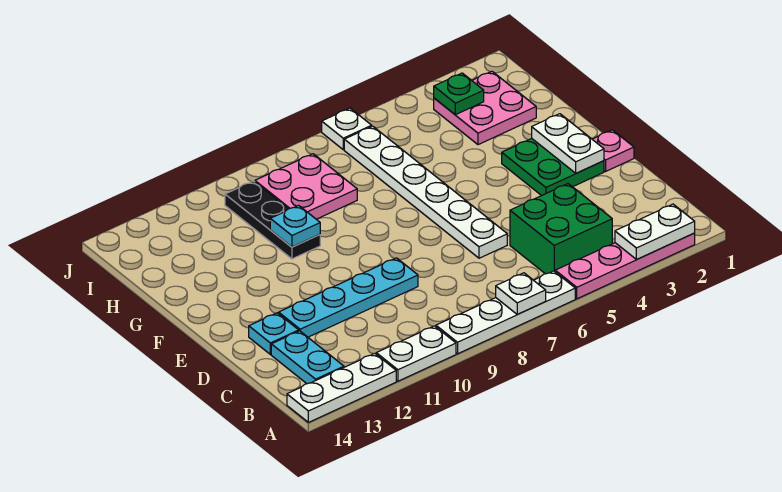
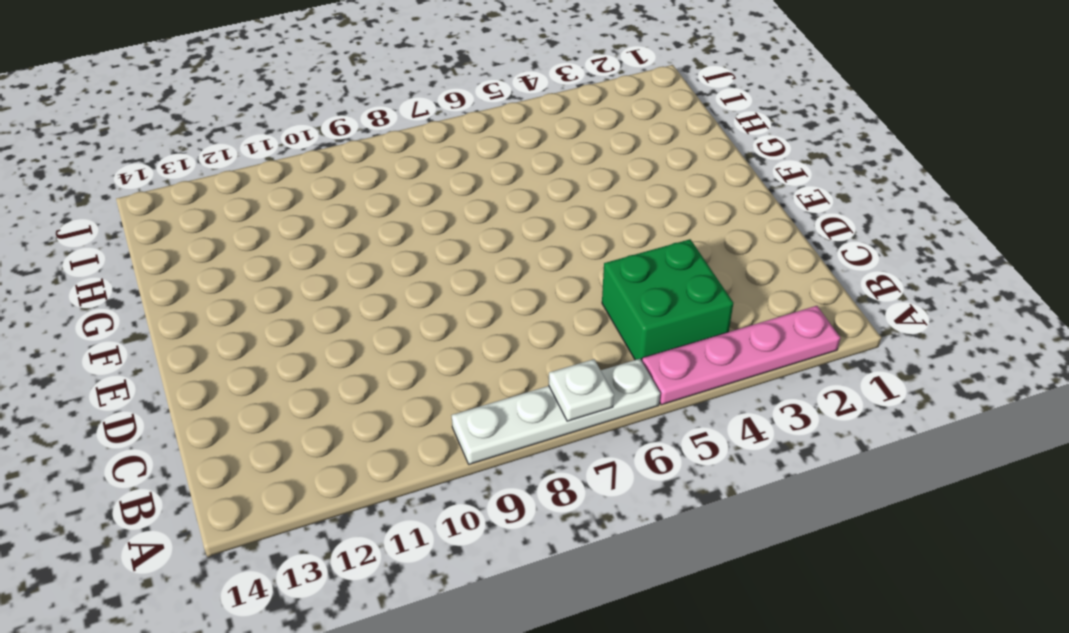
none -> white 1x2 plate [376,326,456,381]
none -> white 1x3 plate [287,353,396,422]
none -> cyan 1x2 plate [271,331,344,384]

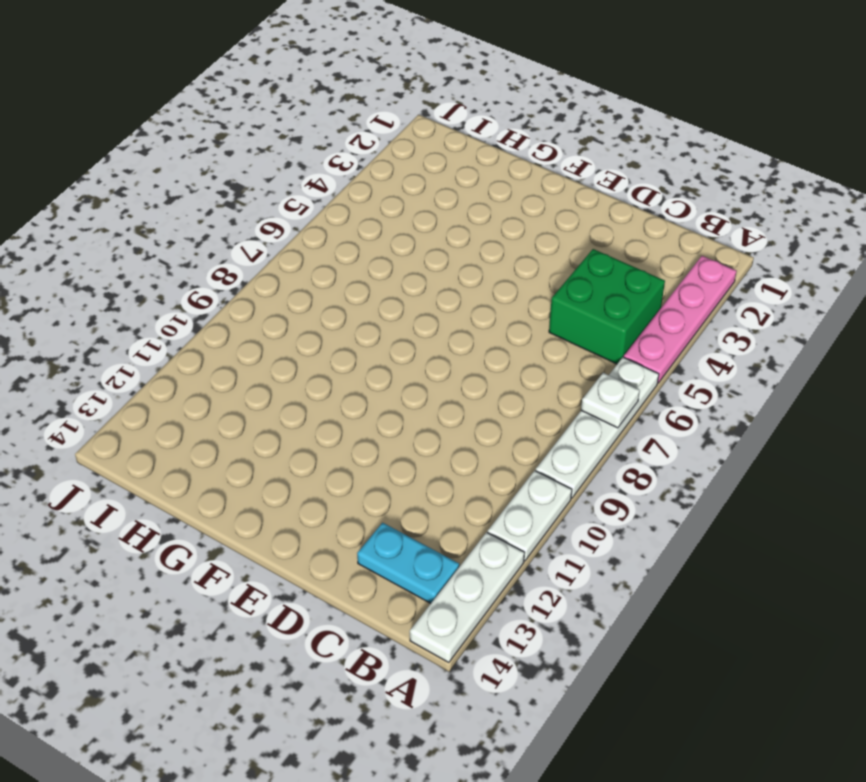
none -> white 1x6 plate [344,126,507,258]
none -> cyan 1x4 plate [279,258,418,337]
none -> cyan 1x1 plate [249,313,299,354]

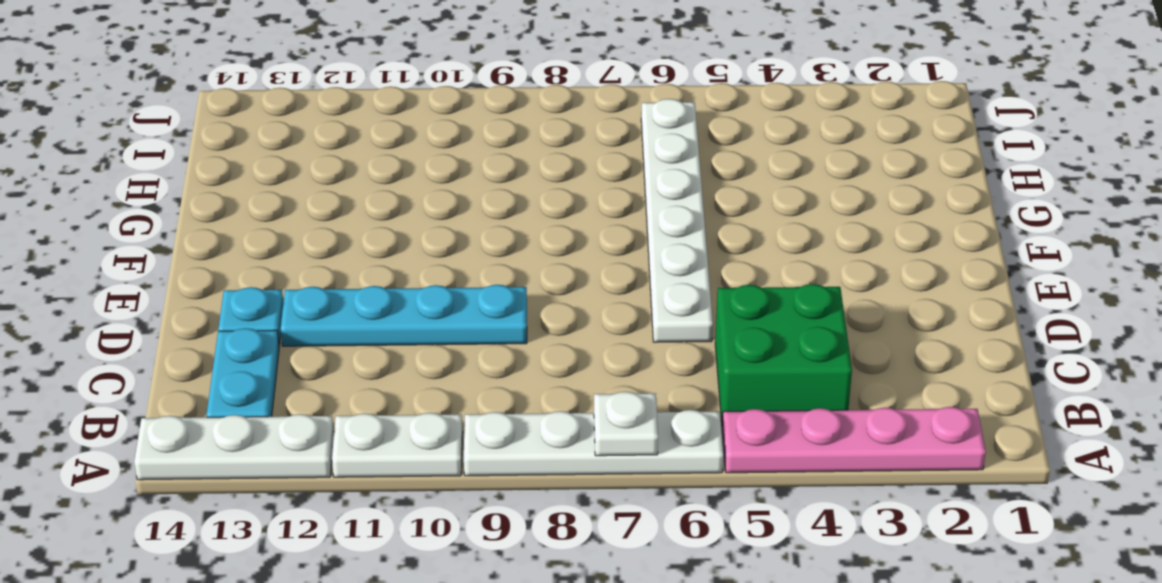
none -> pink 1x1 plate [592,130,634,171]
none -> green 2x2 plate [502,139,604,196]
none -> black 1x3 plate [225,181,320,259]

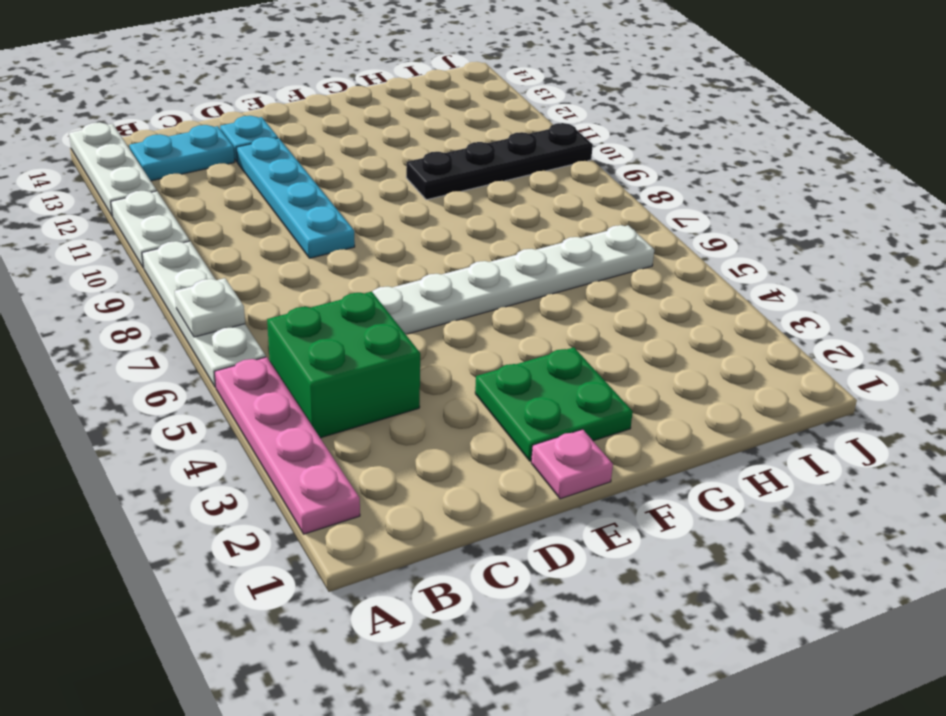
black 1x4 plate [406,123,593,200] -> black 1x3 plate [225,181,320,259]
none -> pink 2x2 plate [434,71,536,145]
none -> pink 2x2 plate [255,154,357,219]
none -> white 1x1 plate [322,108,372,150]

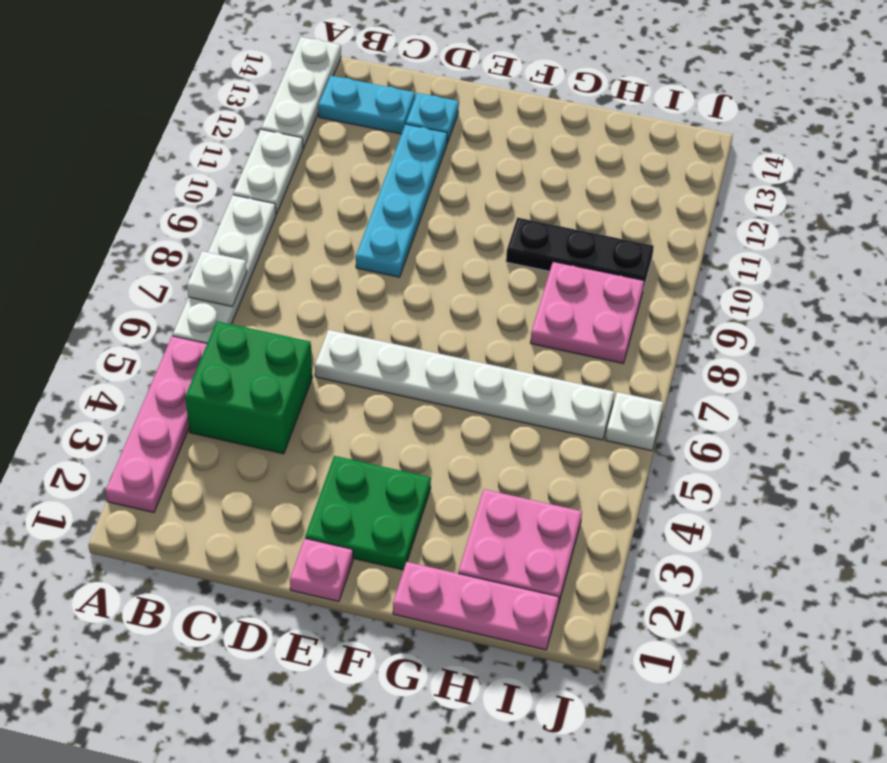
pink 1x3 plate [393,562,559,650] -> none
none -> white 1x2 plate [615,204,695,259]
none -> white 1x2 plate [532,114,604,173]
none -> cyan 1x1 plate [270,205,320,247]

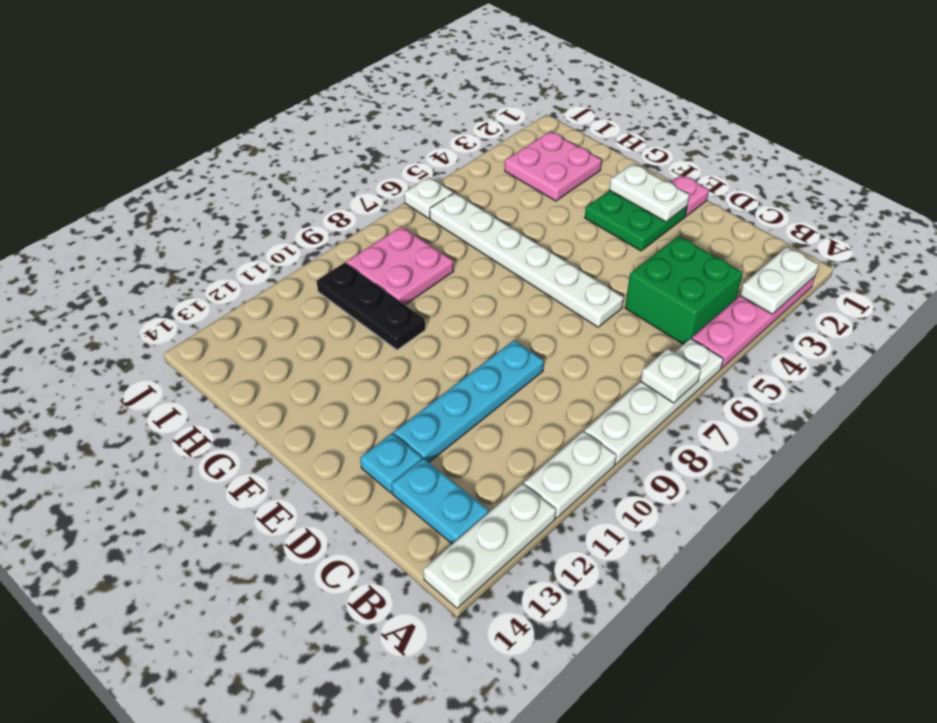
none -> cyan 1x1 plate [270,205,320,247]
none -> green 1x1 plate [434,73,484,115]

